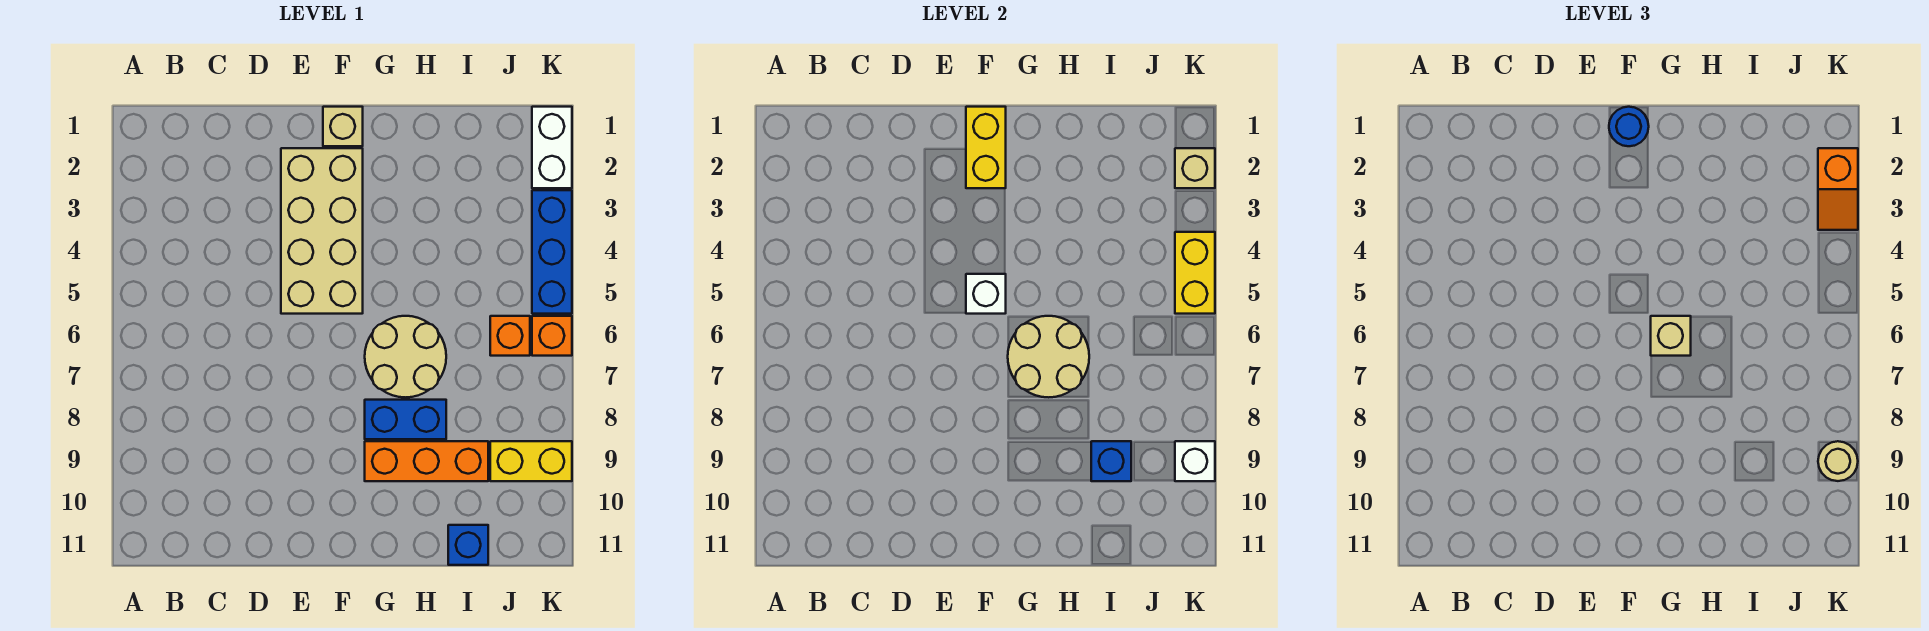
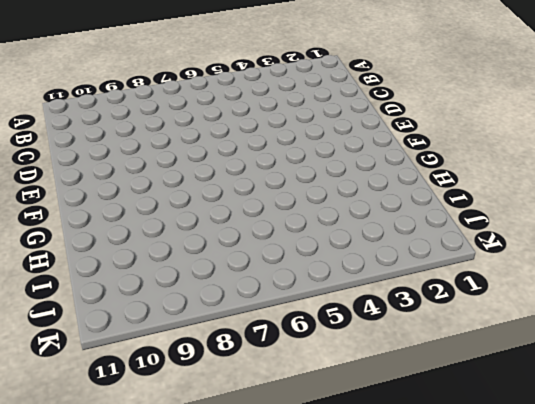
none -> tan 2x4 brick [281,148,363,314]
none -> tan 1x1 brick [323,107,363,146]
none -> tan 2x2 round brick [365,316,446,397]

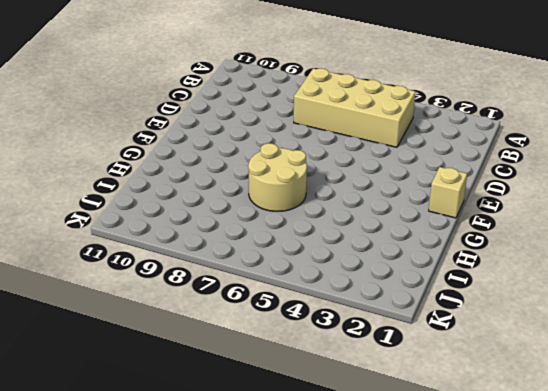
tan 2x4 brick [294,68,415,147] -> tan 2x4 brick moved to [281,148,363,314]
none -> blue 1x2 brick [365,400,446,439]
none -> orange 1x3 brick [365,441,488,481]
none -> blue 1x1 brick [448,525,488,565]

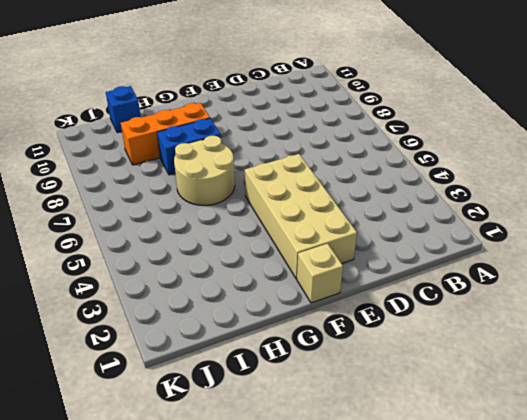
none -> orange 1x1 brick [490,316,530,356]
none -> yellow 1x2 brick [490,441,572,481]
none -> white 1x2 brick [532,107,572,188]

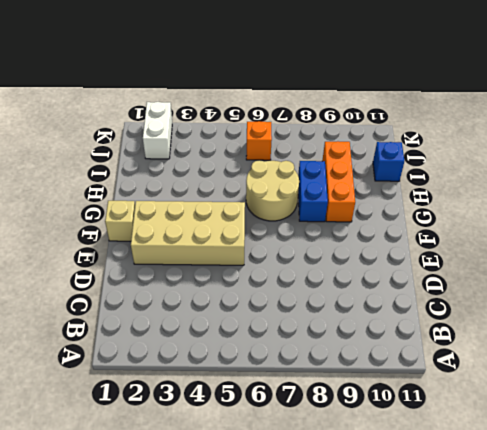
white 1x2 brick [143,102,172,159] -> white 1x2 brick turned to [532,107,572,188]
none -> yellow 1x2 brick [490,441,572,481]
none -> blue 1x3 brick [532,190,572,314]
none -> orange 1x1 brick [532,316,572,356]

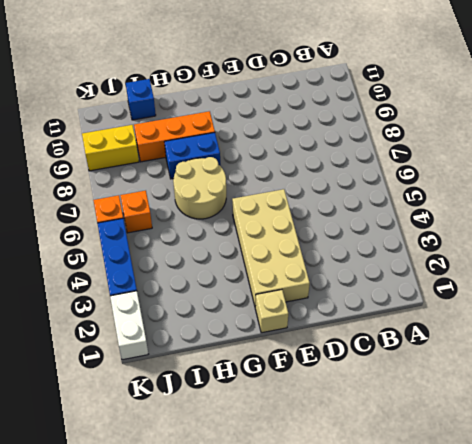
none -> yellow 1x2 brick [966,107,1006,188]
none -> white 1x1 brick [966,274,1006,314]
none -> tan 2x2 round brick [1008,316,1089,397]

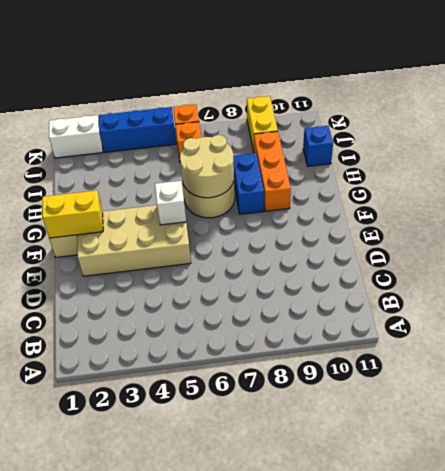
none -> blue 1x1 brick [1091,441,1131,481]
none -> tan 1x1 brick [1175,148,1215,188]
none -> yellow 1x2 brick [1175,232,1215,314]

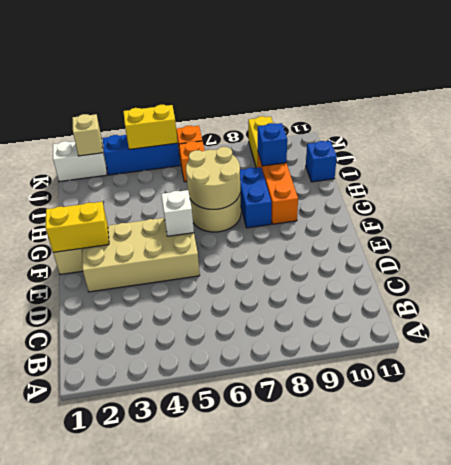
none -> white 1x1 brick [1175,441,1215,481]
none -> blue 1x1 round brick [1609,107,1649,146]
none -> tan 1x1 brick [1651,316,1691,356]

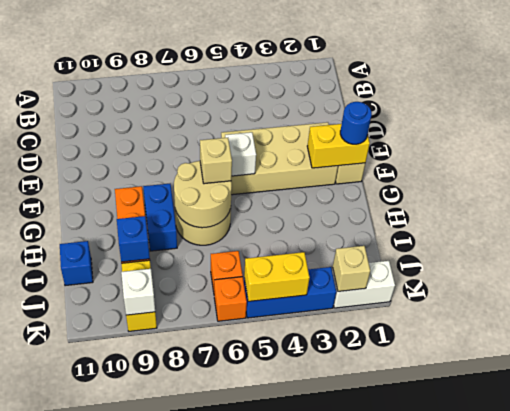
none -> orange 1x2 slope [1818,148,1858,230]
none -> tan 1x1 round brick [1818,441,1858,481]

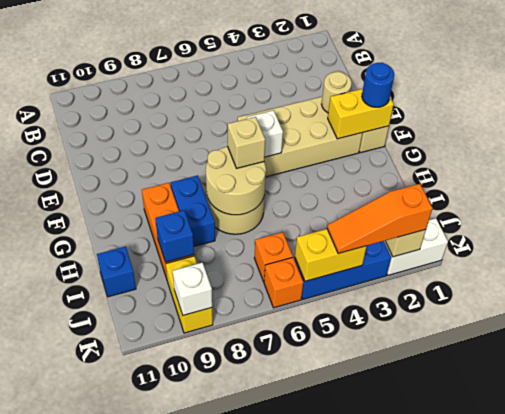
tan 1x1 round brick [322,72,352,113] -> tan 1x1 round brick moved to [1818,441,1858,481]
orange 1x3 slope [327,184,433,254] -> orange 1x2 slope [1818,148,1858,230]

